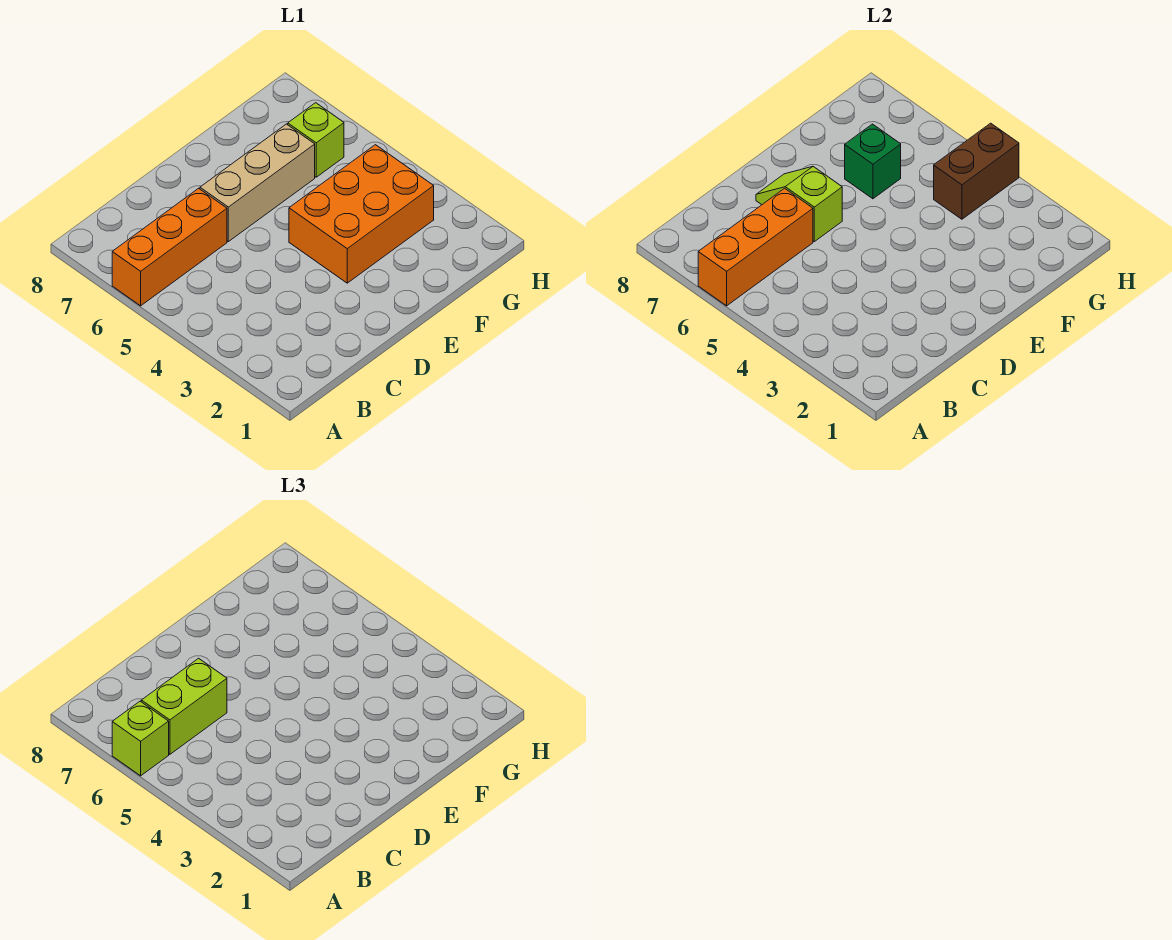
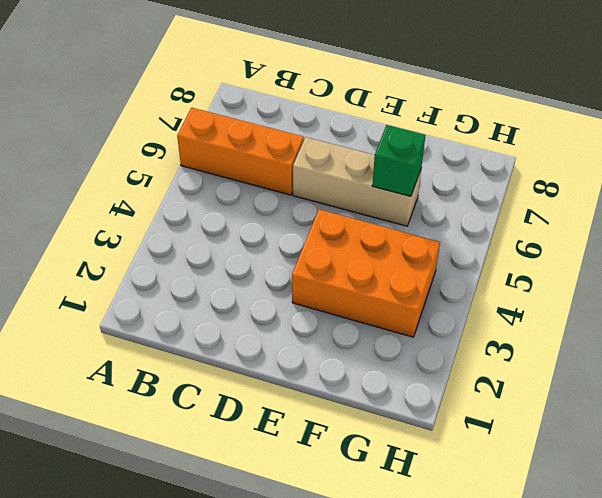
none -> lime 1x1 brick [288,103,344,177]
none -> orange 1x3 brick [698,188,813,306]

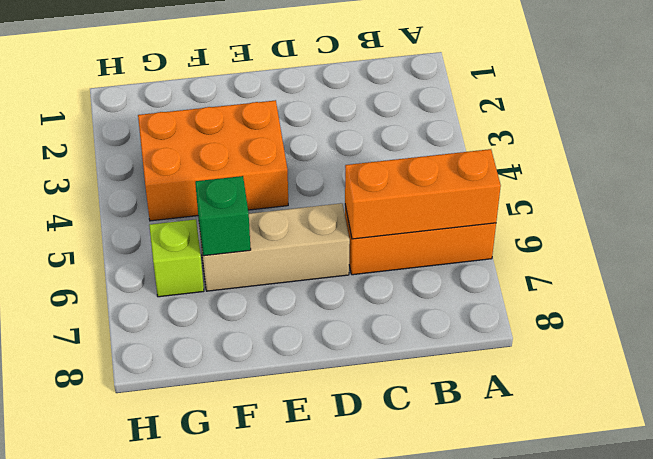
none -> lime 1x2 slope [756,167,842,242]
none -> brown 1x2 brick [934,123,1019,219]

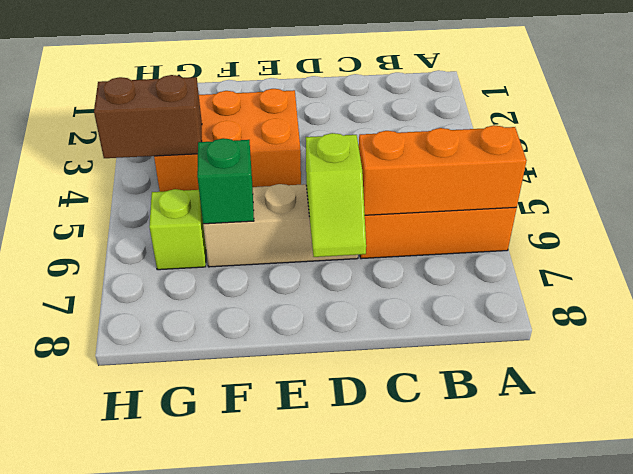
none -> lime 1x1 brick [112,701,169,776]
none -> lime 1x2 brick [141,658,227,754]

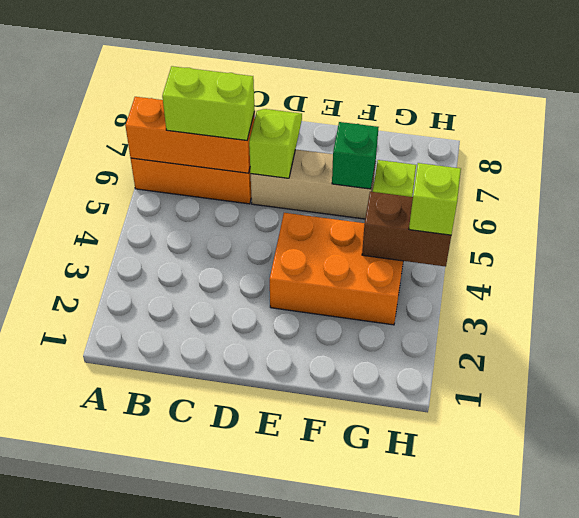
lime 1x1 brick [409,163,461,235] -> lime 1x1 brick moved to [112,701,169,776]

